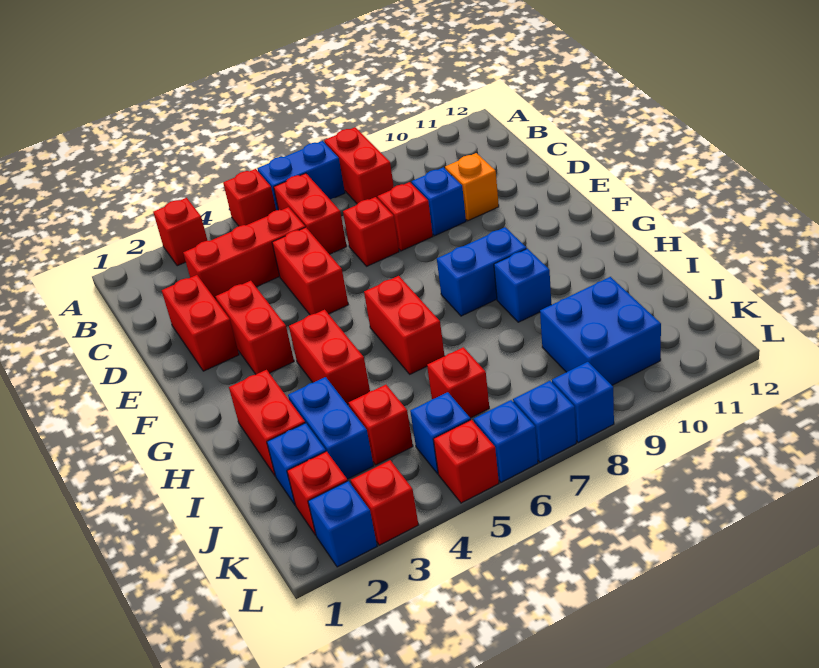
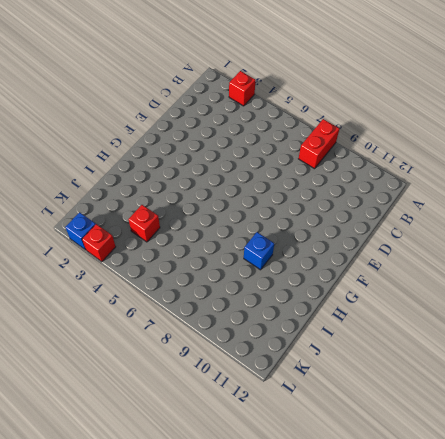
none -> red 1x1 brick [223,169,276,226]
none -> blue 1x2 brick [257,141,345,210]
none -> red 1x2 brick [274,173,347,254]
none -> red 1x3 brick [183,207,305,300]

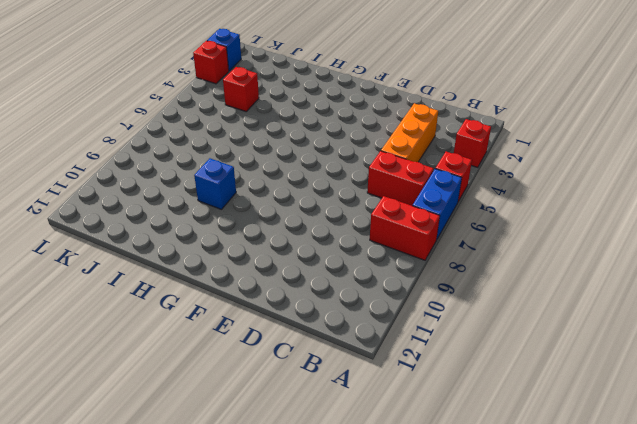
orange 1x3 brick [381,103,438,162] -> red 1x3 brick [183,207,305,300]
none -> red 1x2 brick [162,275,239,371]
none -> red 1x2 brick [272,227,348,315]
none -> red 1x1 brick [343,197,399,266]
none -> red 1x1 brick [378,182,433,251]

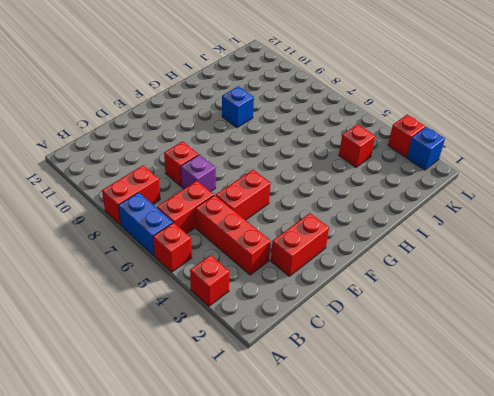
purple 1x1 brick [181,155,216,192] -> red 1x1 brick [343,197,399,266]
none -> blue 1x1 brick [412,167,466,236]
none -> orange 1x1 brick [445,153,499,221]
none -> red 1x2 brick [216,281,294,374]
none -> red 1x2 brick [289,310,370,405]

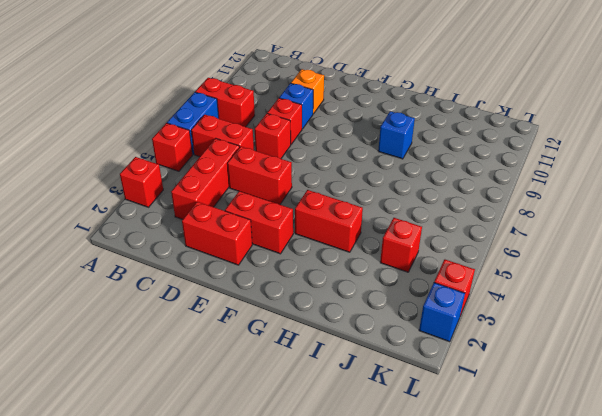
none -> red 1x2 brick [364,276,444,374]
none -> blue 1x2 brick [437,227,527,316]
none -> red 1x2 brick [229,370,305,475]
none -> blue 1x2 brick [288,377,374,479]

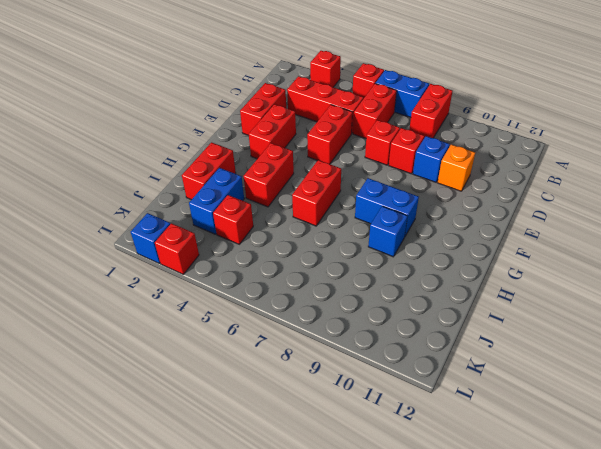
none -> blue 1x1 brick [267,423,326,505]
none -> red 1x1 brick [427,347,489,418]
none -> blue 2x2 brick [540,277,661,385]
none -> red 1x1 brick [287,451,348,535]

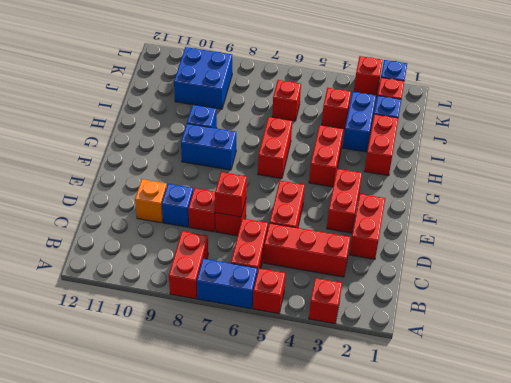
red 1x1 brick [215,172,247,217] -> red 1x1 brick moved to [433,420,499,503]
none -> blue 1x1 brick [410,392,471,474]
none -> blue 1x1 brick [474,400,538,482]
none -> blue 1x1 brick [513,381,576,462]
none -> blue 1x1 brick [552,362,614,443]

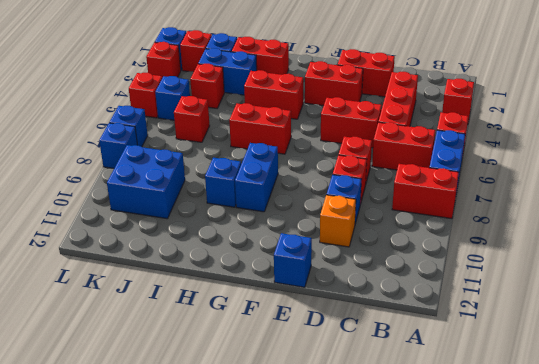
blue 1x1 brick [274,233,312,287] -> blue 1x1 brick moved to [474,400,538,482]

